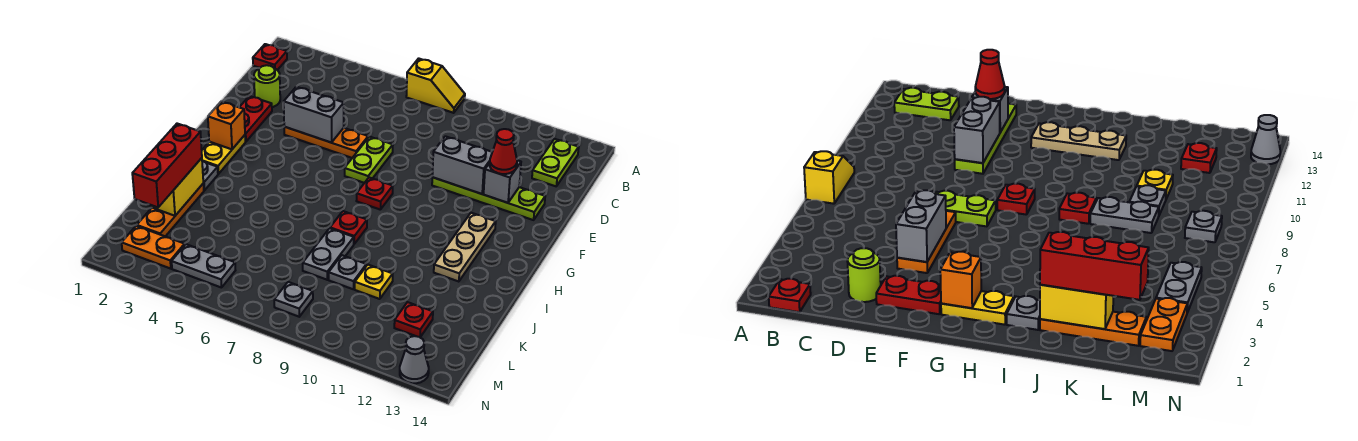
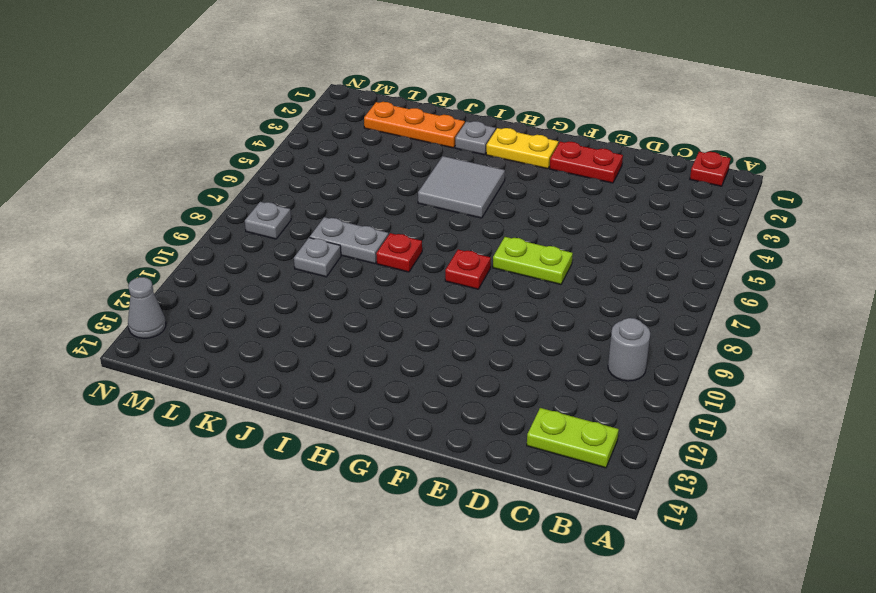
grey 1x1 round brick [608,318,650,381] -> none
grey 2x2 tile [418,156,505,218] -> none
none -> yellow 1x2 slope [406,58,465,113]
none -> lime 1x1 round brick [254,65,280,107]
none -> orange 1x3 plate [284,127,368,158]

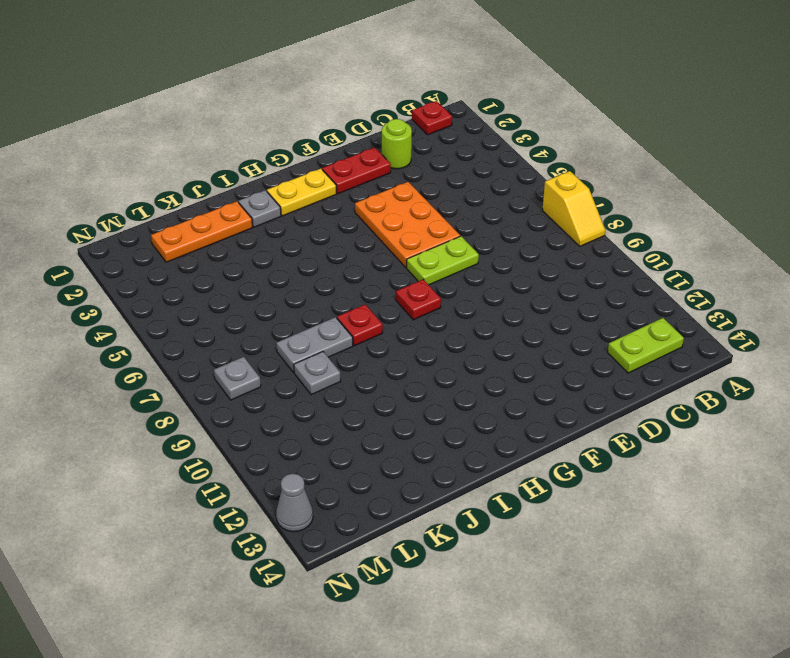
orange 2x3 plate [355,182,460,267] -> orange 1x3 plate [284,127,368,158]
none -> lime 1x4 plate [432,177,545,220]
none -> tan 1x3 plate [434,213,496,282]
none -> yellow 1x1 plate [355,265,393,299]

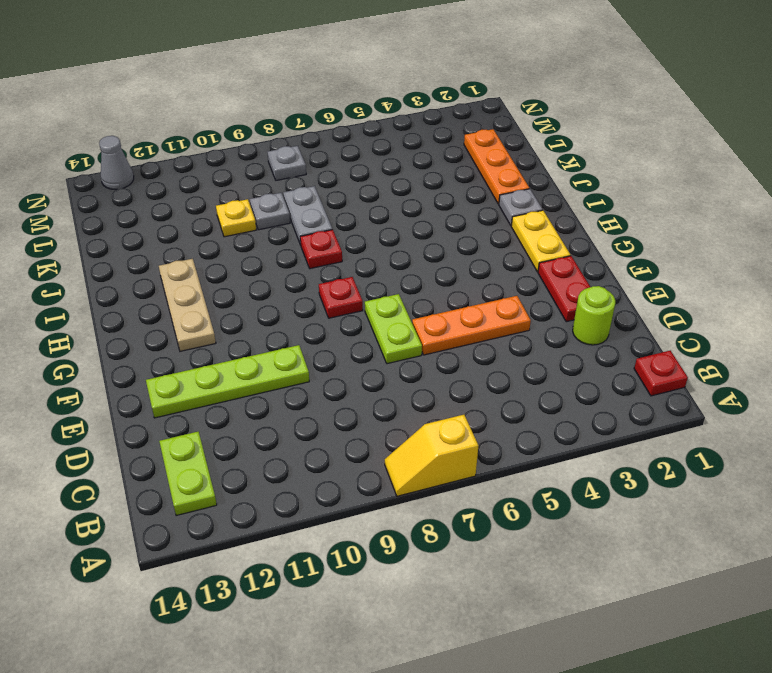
none -> red 1x1 plate [394,302,433,337]
none -> orange 1x2 plate [122,226,185,269]
none -> grey 1x2 plate [172,244,235,288]

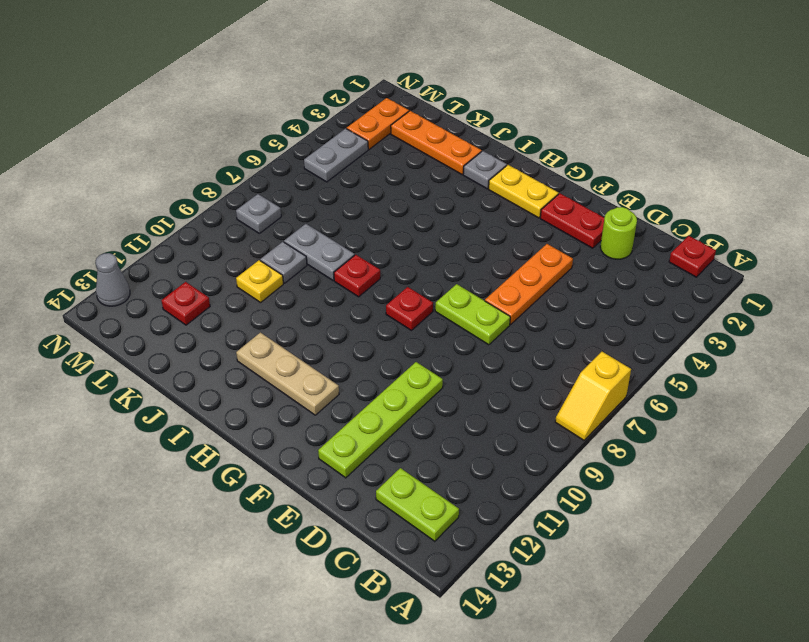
none -> grey 1x2 brick [284,87,344,142]
none -> grey 1x2 brick [432,136,492,194]
none -> grey 1x1 brick [484,160,521,203]

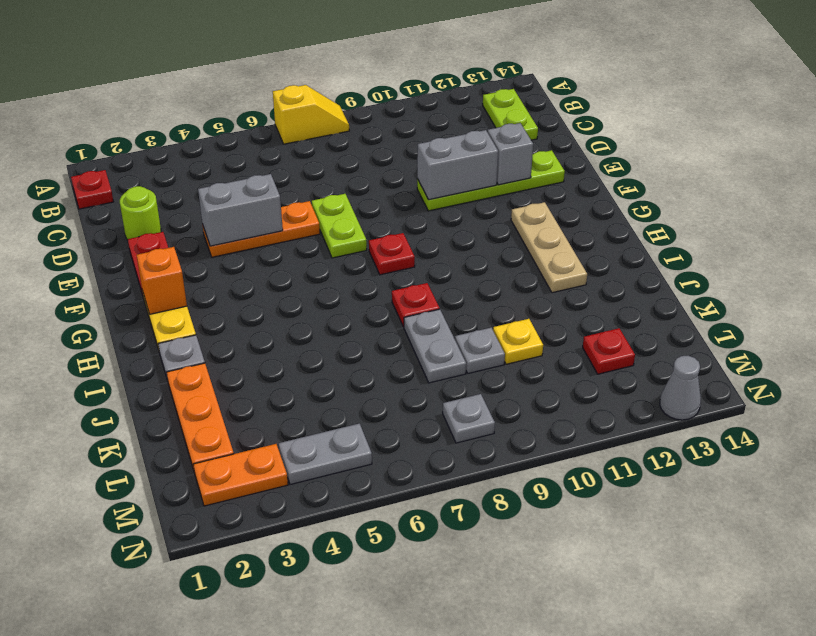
none -> yellow 1x2 brick [152,158,203,216]
none -> red 1x1 cone [490,129,517,174]
none -> red 1x3 brick [132,124,202,207]

